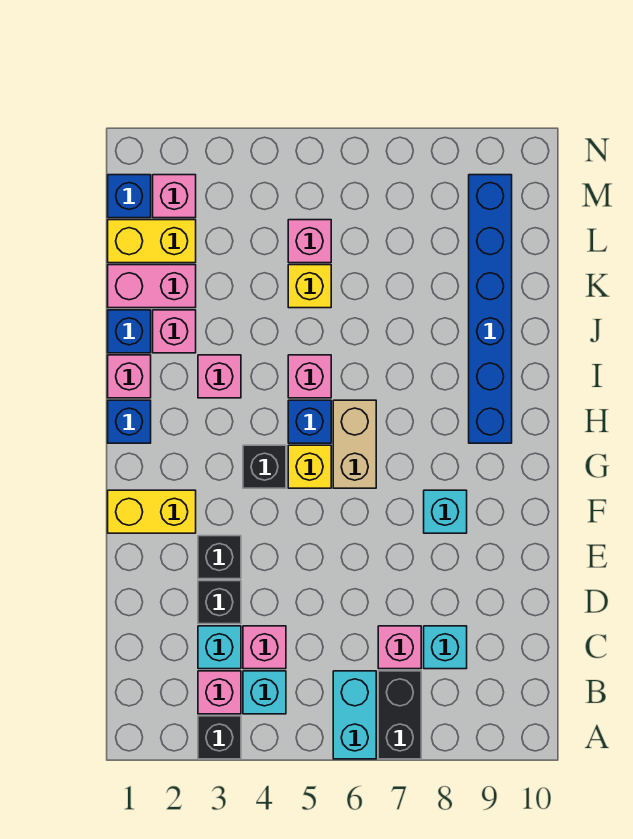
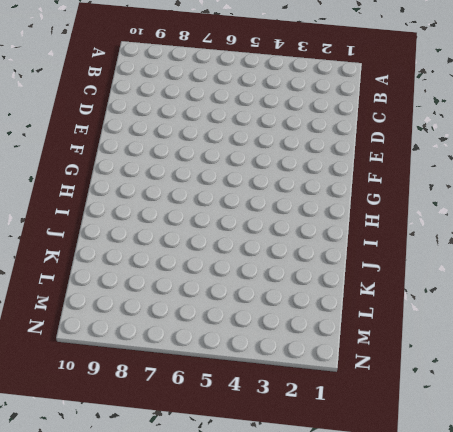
none -> black 1x1 brick [198,716,241,759]
none -> cyan 1x2 brick [333,671,376,759]
none -> black 1x2 brick [378,671,421,759]
none -> pink 1x1 brick [198,671,241,714]

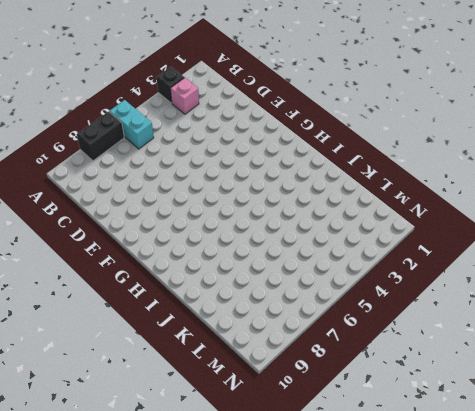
black 1x2 brick [77,111,124,161] -> black 1x2 brick turned to [378,671,421,759]
none -> cyan 1x1 brick [243,671,286,714]
none -> cyan 1x1 brick [198,626,241,669]
none -> pink 1x1 brick [243,626,286,669]
none -> pink 1x1 brick [378,626,421,669]

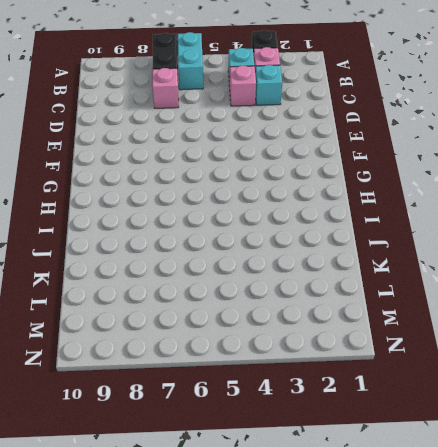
none -> cyan 1x1 brick [424,626,467,669]
none -> black 1x1 brick [198,581,241,624]
none -> black 1x1 brick [198,536,241,579]
none -> yellow 1x2 brick [108,490,196,533]

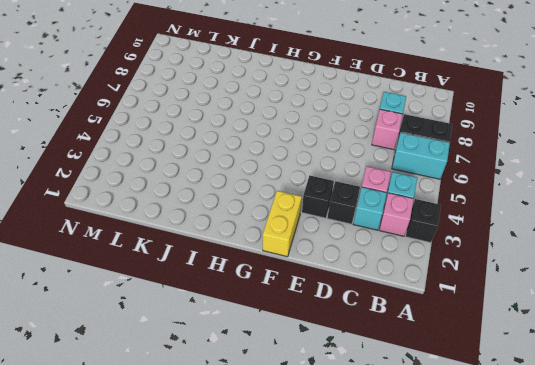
none -> cyan 1x1 brick [424,490,467,533]
none -> black 1x1 brick [243,445,286,488]
none -> yellow 1x1 brick [288,445,331,488]
none -> tan 1x2 brick [333,400,376,488]

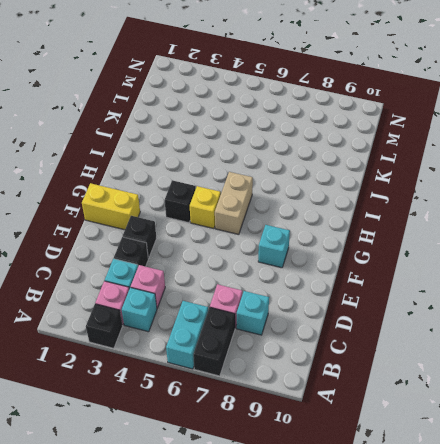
none -> blue 1x1 brick [108,400,151,443]
none -> blue 1x1 brick [288,400,331,443]
none -> blue 1x6 brick [469,175,512,443]
none -> pink 1x1 brick [108,355,151,398]

